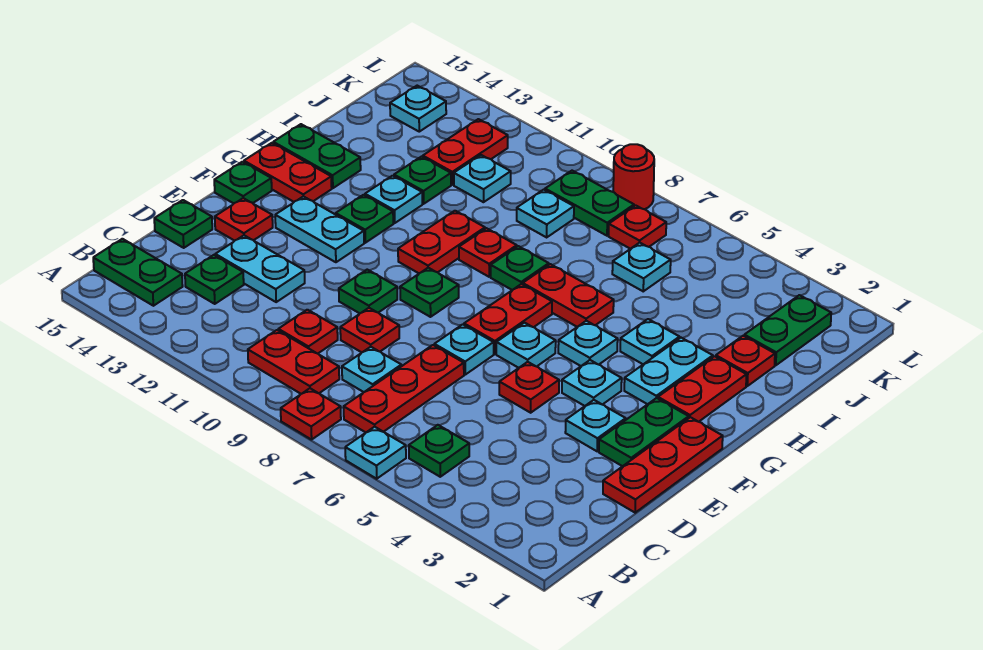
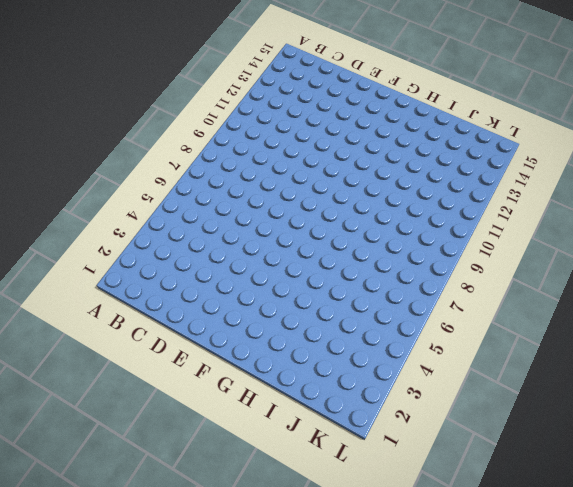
none -> cyan 1x1 plate [345,427,406,479]
none -> red 1x1 plate [281,388,341,440]
none -> green 1x1 plate [409,425,469,477]
none -> red 1x3 plate [344,345,464,432]

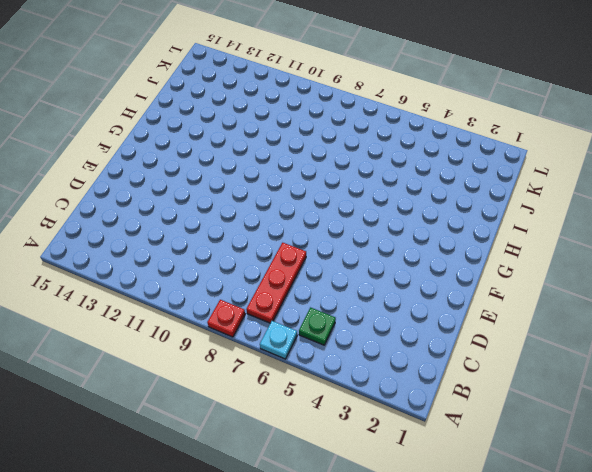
none -> red 1x2 plate [248,330,339,394]
none -> green 1x2 plate [93,239,183,306]
none -> cyan 1x1 plate [342,347,401,392]
none -> red 1x1 plate [278,310,338,354]

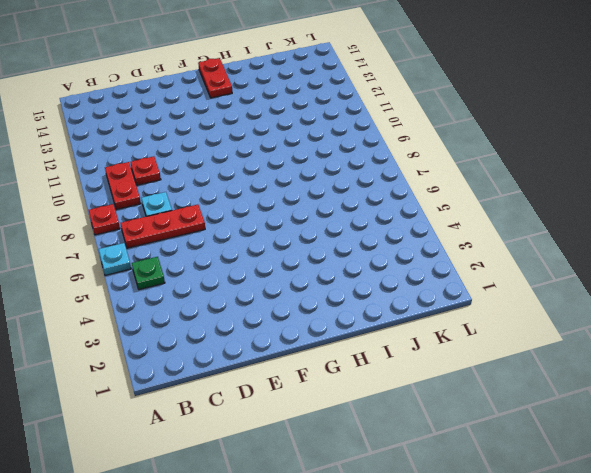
none -> green 1x2 plate [93,239,183,306]
none -> green 1x1 plate [185,255,244,304]
none -> red 1x3 plate [603,417,723,513]
none -> red 1x1 plate [340,308,399,352]

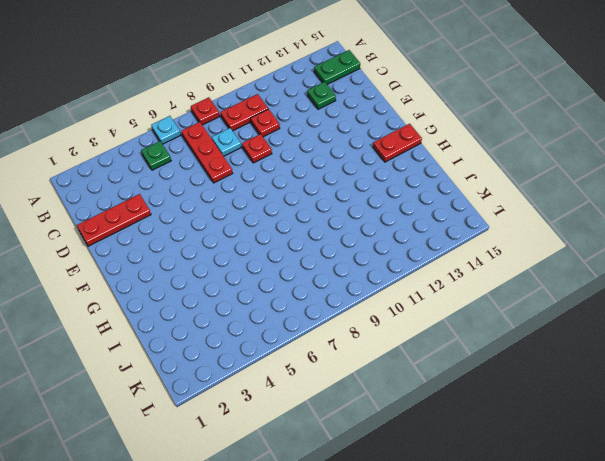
red 1x3 plate [77,194,151,246] -> red 1x3 plate turned to [603,417,723,513]
none -> cyan 1x2 plate [215,235,305,302]
none -> green 1x1 plate [154,200,212,248]
none -> green 1x2 plate [599,398,689,466]
none -> cyan 1x1 plate [565,400,626,451]

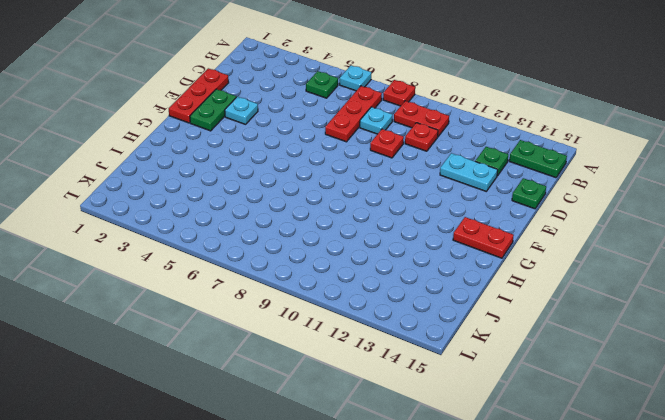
none -> red 1x1 plate [499,362,559,413]
none -> cyan 1x1 plate [434,324,494,375]
none -> green 1x1 plate [339,270,397,313]
none -> red 1x1 plate [215,198,273,241]

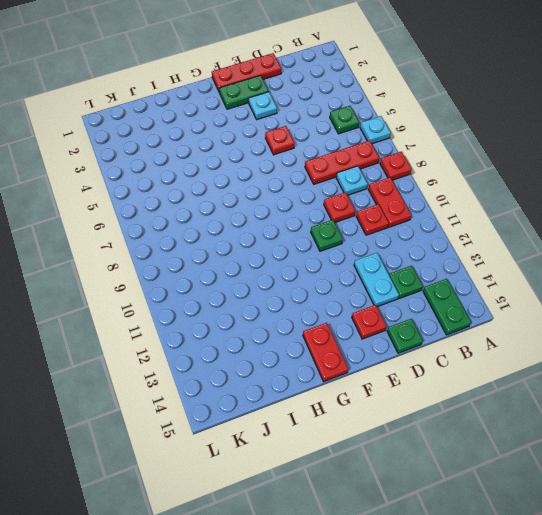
none -> cyan 1x1 plate [434,324,494,375]
none -> cyan 1x1 plate [562,360,622,406]
none -> cyan 1x1 plate [496,323,556,368]
none -> red 1x2 plate [464,284,552,354]

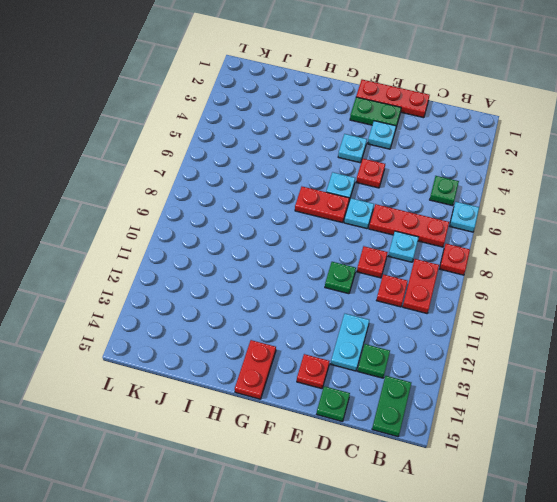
none -> green 1x1 plate [400,268,459,317]
none -> cyan 1x2 plate [275,196,364,262]
none -> green 1x1 plate [214,162,272,203]
none -> red 1x2 plate [658,356,746,422]

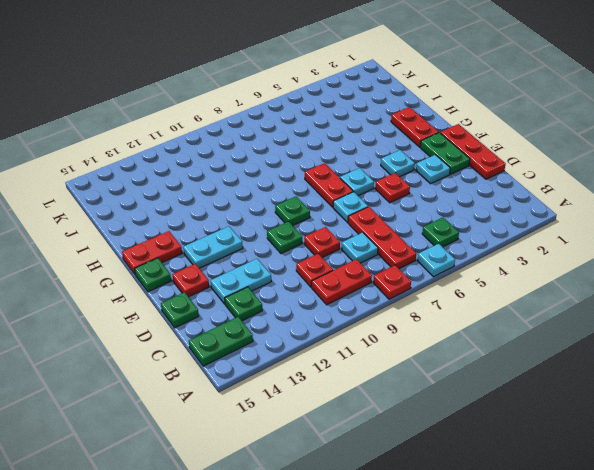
none -> cyan 1x2 plate [624,338,713,404]
none -> cyan 1x1 plate [558,321,618,366]
none -> red 1x2 plate [398,211,485,273]
none -> green 1x1 plate [336,195,393,243]

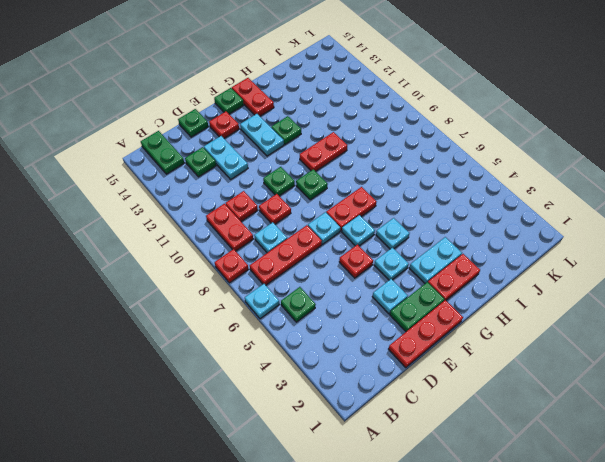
none -> cyan 1x1 plate [620,319,679,364]
none -> red 1x2 plate [523,264,614,327]
none -> green 1x1 plate [491,246,549,290]
none -> red 1x1 plate [459,228,517,277]

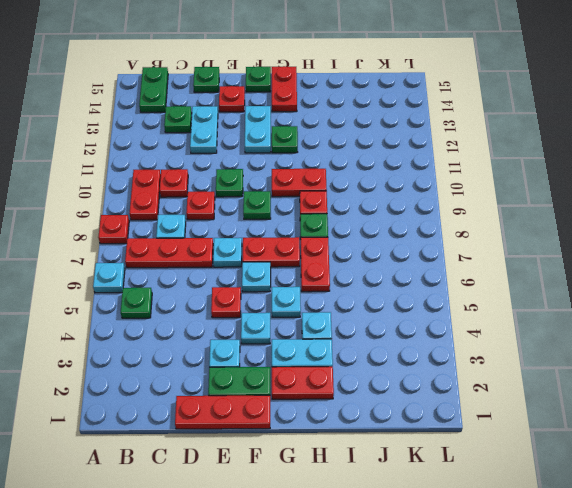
none -> cyan 1x1 plate [365,176,422,223]
none -> green 1x2 plate [273,124,361,188]
none -> red 1x1 plate [716,336,775,386]
none -> green 1x1 plate [394,157,451,204]

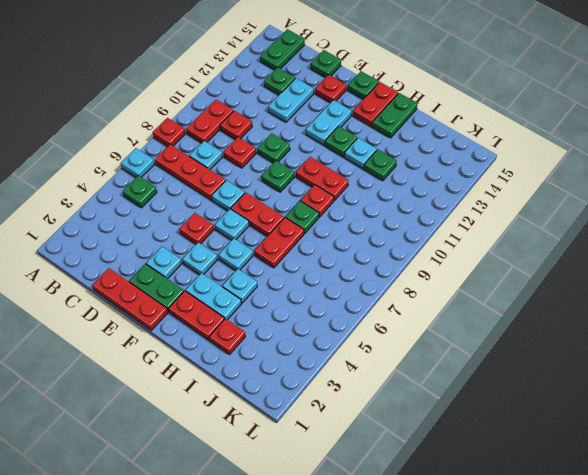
none -> green 1x2 plate [744,295,831,365]
none -> cyan 1x1 plate [612,243,671,291]
none -> cyan 1x1 plate [517,190,574,237]
none -> cyan 1x1 plate [454,155,511,202]

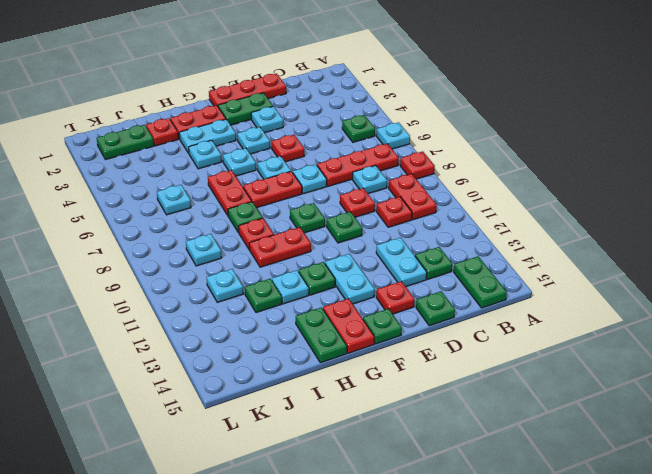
none -> red 1x2 plate [423,119,508,185]
none -> red 1x1 plate [609,205,666,249]
none -> green 1x2 plate [545,171,634,236]
none -> cyan 1x1 plate [390,86,446,132]

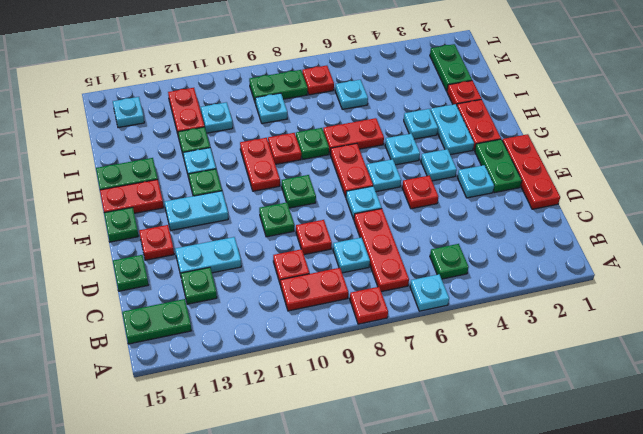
none -> red 1x1 round brick [613,144,654,209]

